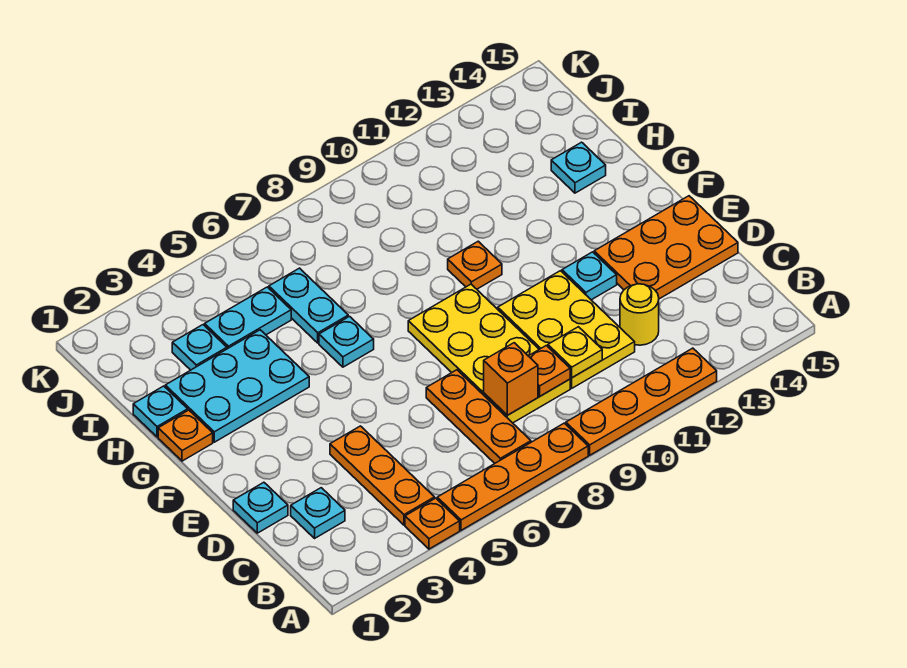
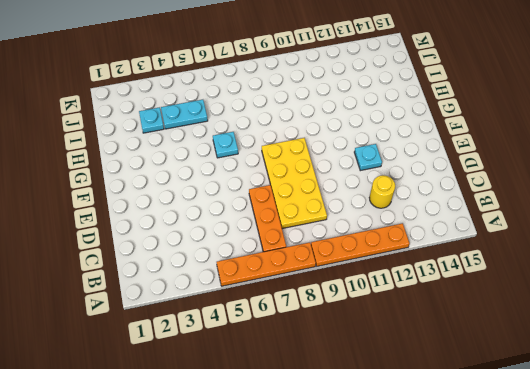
none -> orange 1x1 plate [405,498,460,549]
none -> orange 1x3 plate [330,426,435,525]
none -> cyan 1x1 plate [291,488,345,538]

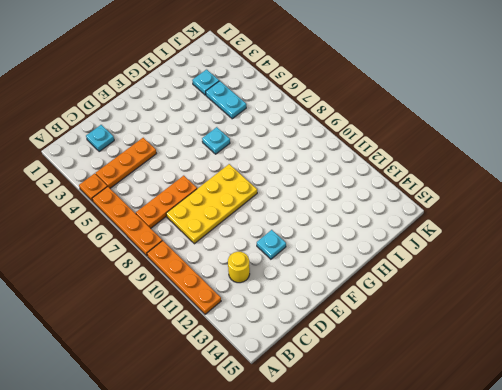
none -> yellow 2x3 plate [498,271,635,388]
none -> cyan 1x1 plate [233,482,288,533]
none -> orange 2x3 plate [594,196,738,299]

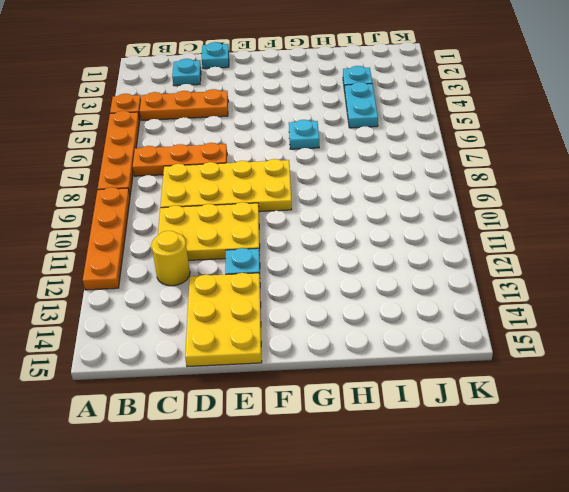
yellow 2x3 plate [185,273,262,367] -> orange 2x3 plate [594,196,738,299]
none -> orange 1x1 plate [158,410,213,461]
none -> cyan 2x3 plate [165,330,309,442]
none -> orange 1x1 plate [448,241,502,289]

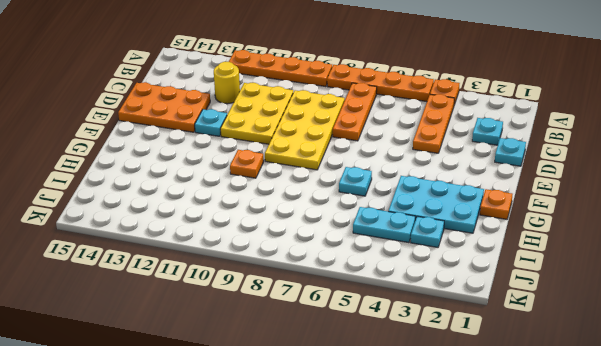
none -> cyan 1x1 plate [133,386,188,437]
none -> cyan 1x2 plate [269,268,348,343]
none -> cyan 1x1 plate [551,142,606,193]

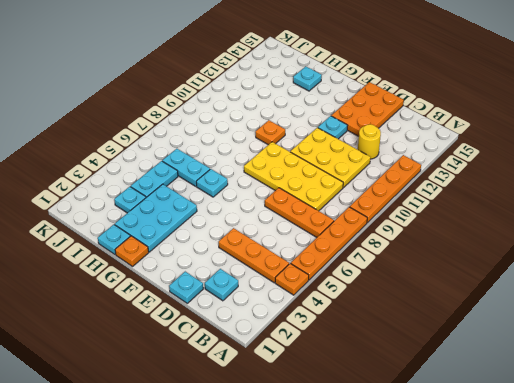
none -> orange 1x1 brick [484,343,538,415]
none -> orange 1x1 plate [529,346,570,396]
none -> yellow 1x1 plate [548,327,602,378]

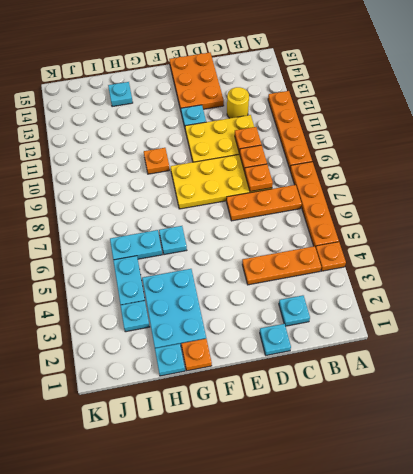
orange 1x1 plate [245,164,273,192] -> orange 1x1 brick [484,343,538,415]
orange 1x1 plate [235,127,261,153] -> yellow 1x1 plate [548,327,602,378]

